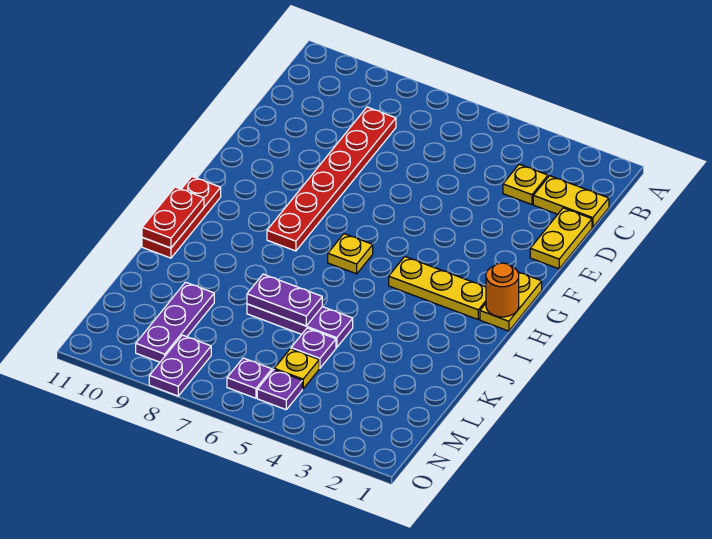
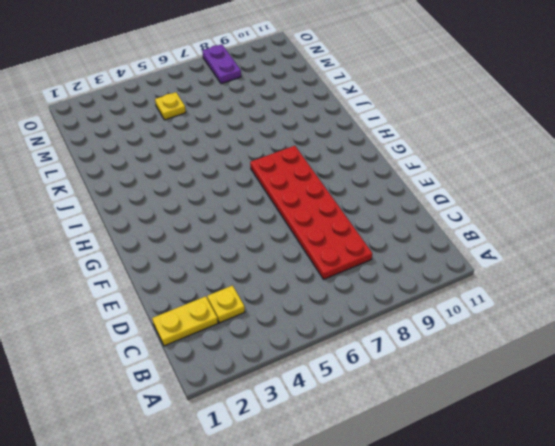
red 2x6 plate [250,146,372,279] -> red 1x6 plate [267,107,396,251]
none -> yellow 1x2 plate [530,208,592,269]
none -> yellow 1x2 plate [480,272,542,331]
none -> yellow 1x3 plate [389,257,486,319]

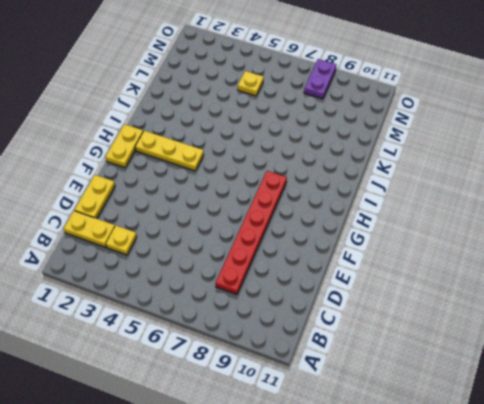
none -> yellow 1x1 plate [328,234,373,274]
none -> red 1x3 plate [142,177,221,258]
none -> purple 1x3 plate [247,304,353,348]

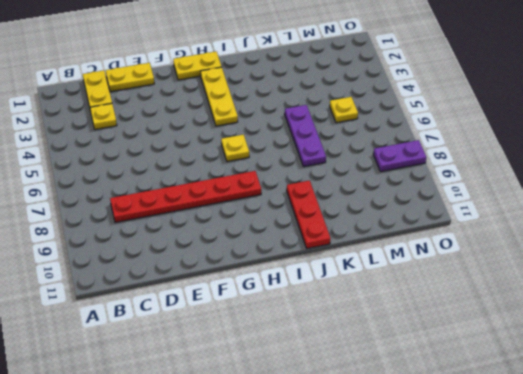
red 1x3 plate [287,181,331,249] -> red 1x3 plate turned to [142,177,221,258]
none -> purple 1x1 plate [291,328,336,368]
none -> purple 1x3 plate [136,282,214,362]
none -> purple 1x1 plate [257,370,302,410]

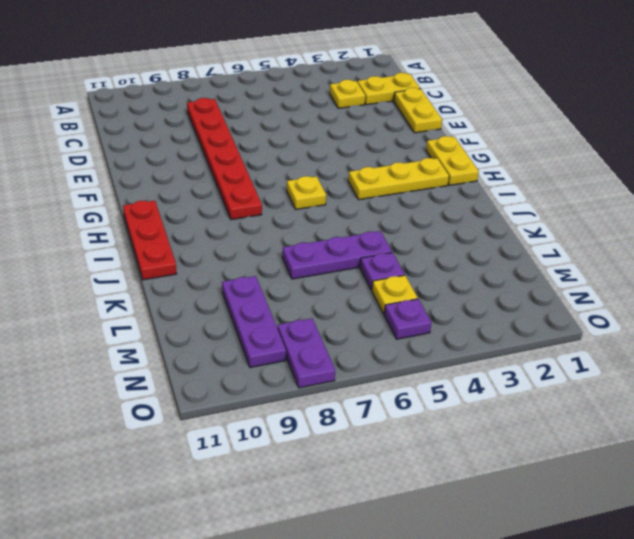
none -> purple 1x1 plate [227,358,272,398]
none -> orange 1x1 round brick [486,263,519,317]
none -> red 1x2 plate [142,187,204,248]

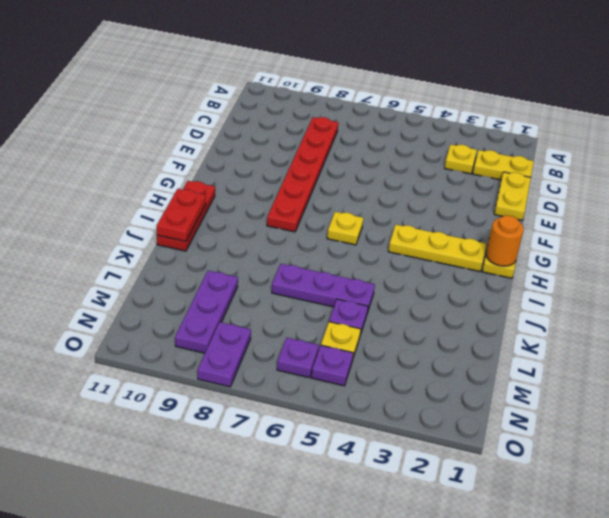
none -> purple 1x2 plate [247,274,322,326]

